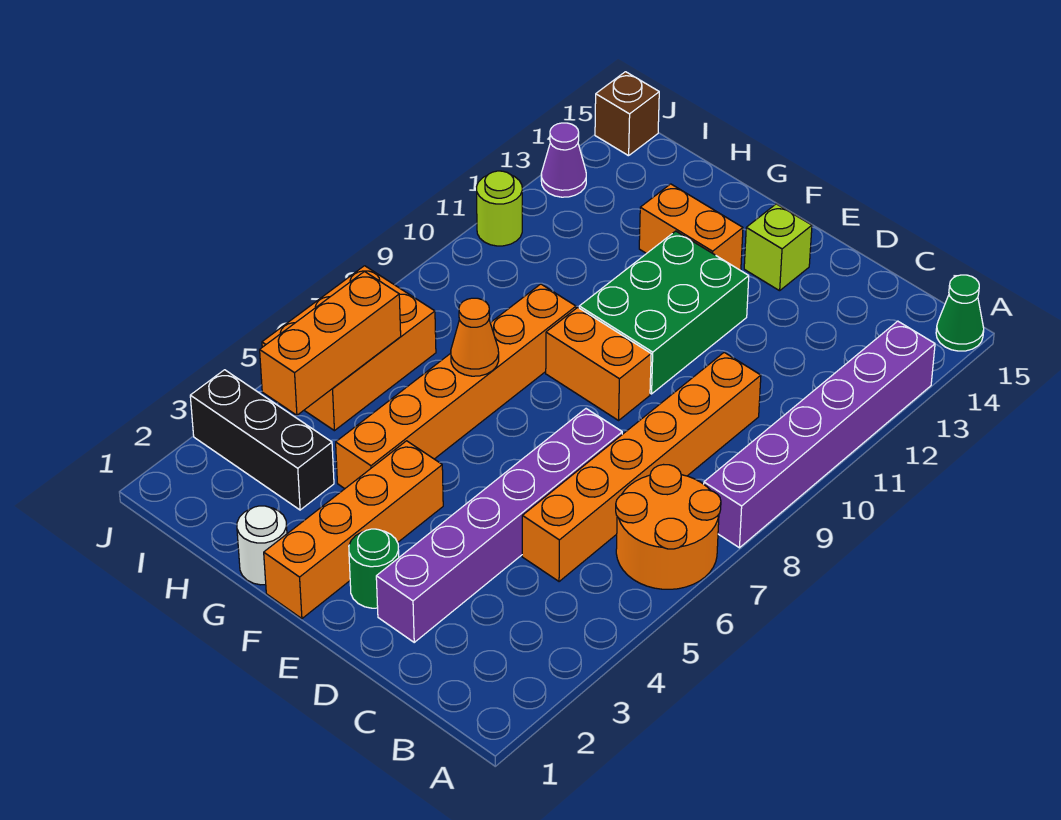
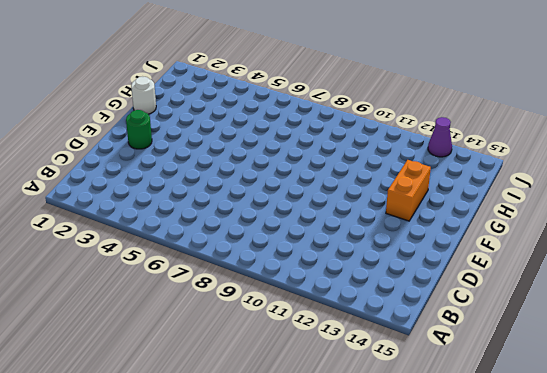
none -> orange 2x2 round brick [616,465,721,589]
none -> purple 1x6 brick [704,321,935,548]
none -> green 1x1 cone [936,275,984,351]

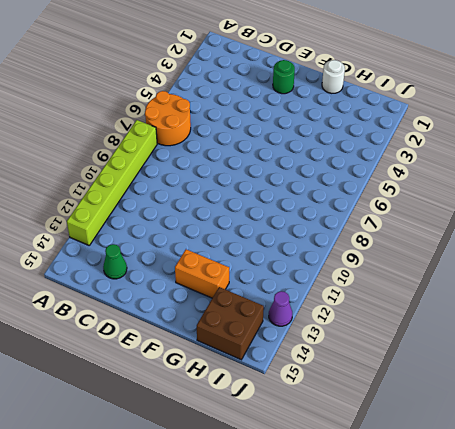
lime 1x6 brick [67,120,157,245] -> purple 1x6 brick [704,321,935,548]
green 1x1 cone [103,244,127,279] -> green 1x1 cone moved to [936,275,984,351]
brown 2x2 brick [197,287,264,360] -> none
none -> orange 1x6 brick [522,352,761,582]
none -> purple 1x6 brick [376,409,622,642]
none -> orange 1x2 brick [546,307,651,420]

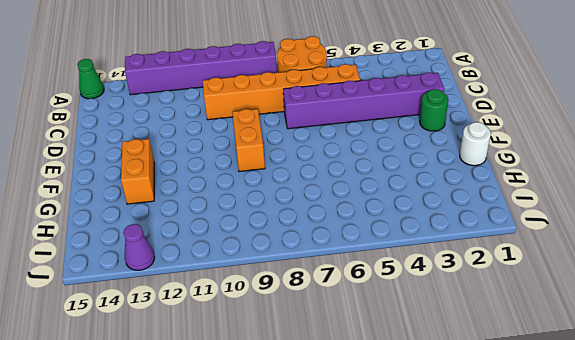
none -> green 2x3 brick [579,231,749,394]
none -> lime 1x1 brick [744,204,812,291]
none -> orange 1x4 brick [264,441,443,619]

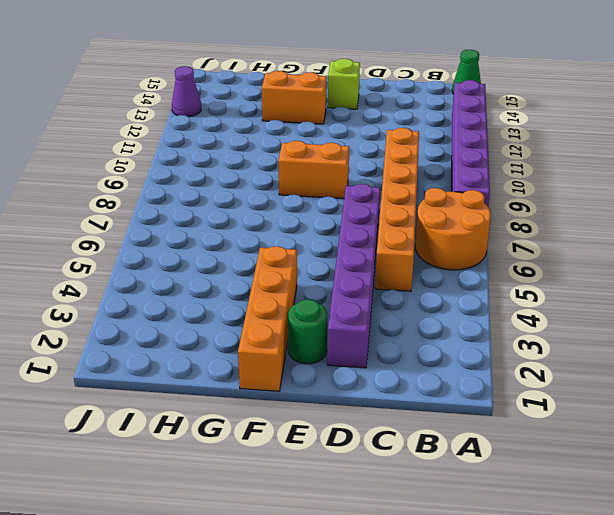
none -> green 2x3 brick [579,231,749,394]
none -> white 1x1 round brick [237,506,287,585]
none -> orange 1x6 brick [336,284,576,489]

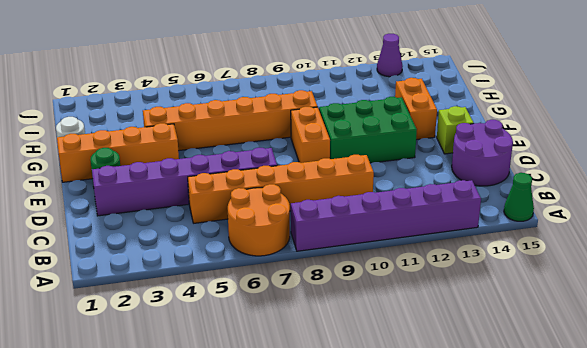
purple 2x2 round brick [452,120,513,186] -> none
none -> black 1x3 brick [190,370,334,510]
none -> orange 2x3 brick [262,266,436,431]
none -> lime 1x1 round brick [477,171,522,246]

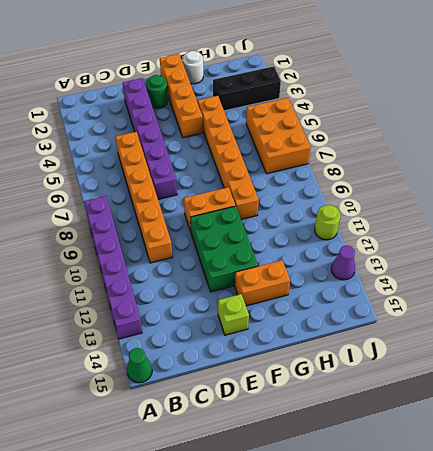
none -> orange 2x2 round brick [616,465,721,589]
none -> brown 1x1 brick [595,72,659,156]
none -> orange 1x1 cone [451,298,499,376]

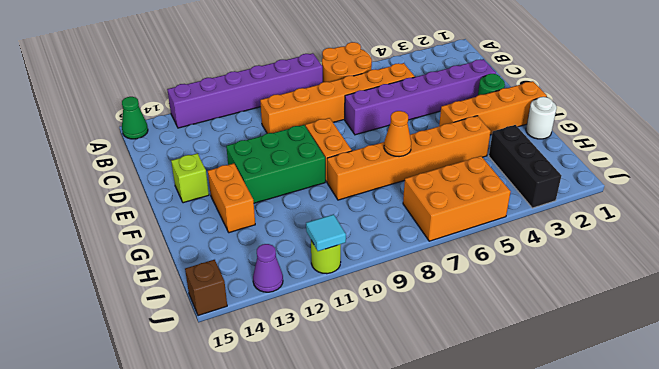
cyan 1x1 tile [306,214,346,251] -> none
none -> orange 1x3 brick [260,272,401,415]

